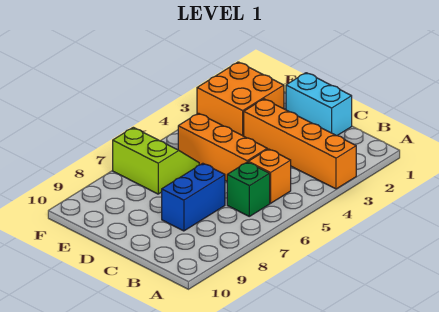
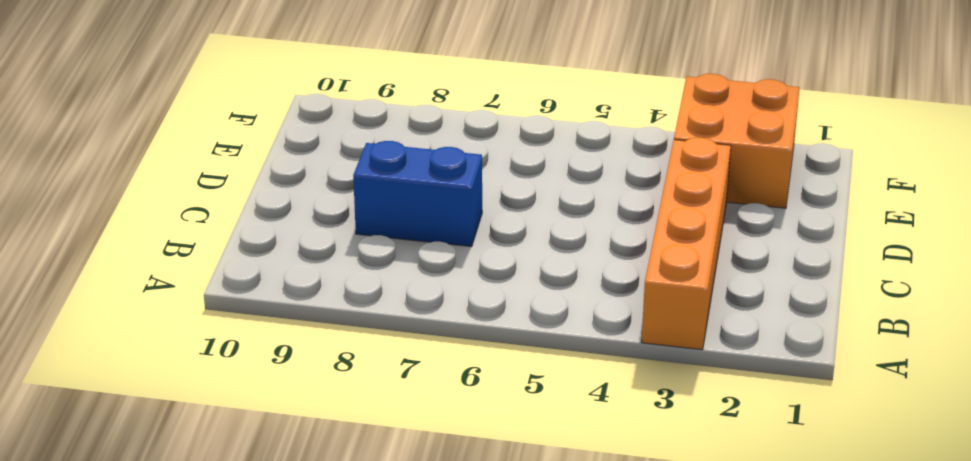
none -> orange 1x1 brick [248,149,291,203]
none -> green 1x1 brick [227,162,270,216]

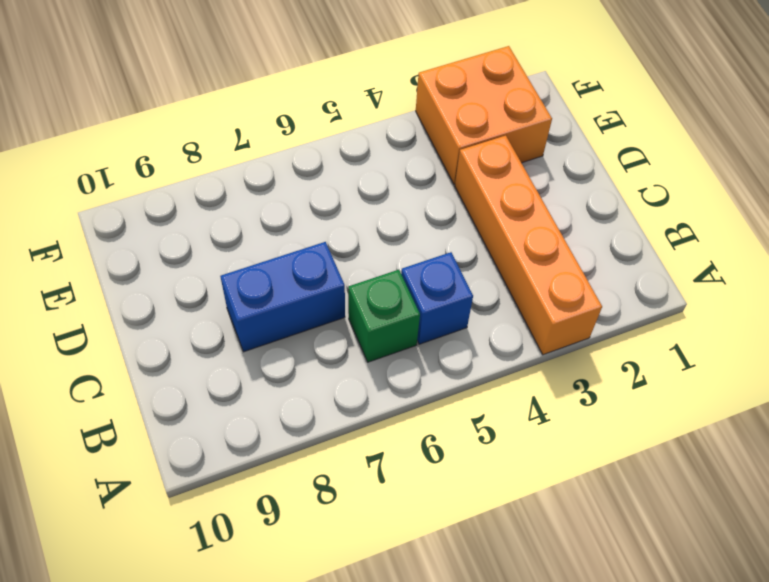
blue 1x1 brick [401,252,473,344] -> orange 1x1 brick [248,149,291,203]
none -> cyan 1x2 brick [286,73,352,136]
none -> orange 1x3 brick [178,113,267,181]

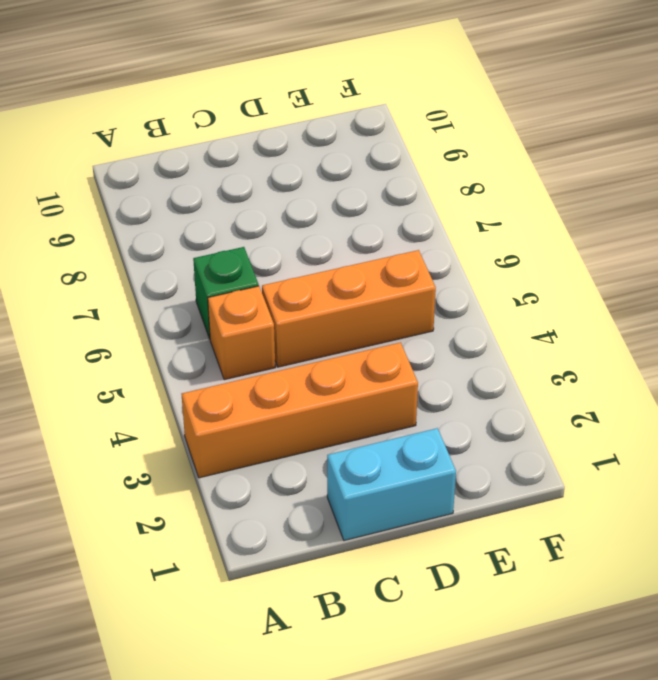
none -> blue 1x2 brick [162,163,225,231]
none -> orange 2x2 brick [197,62,284,136]

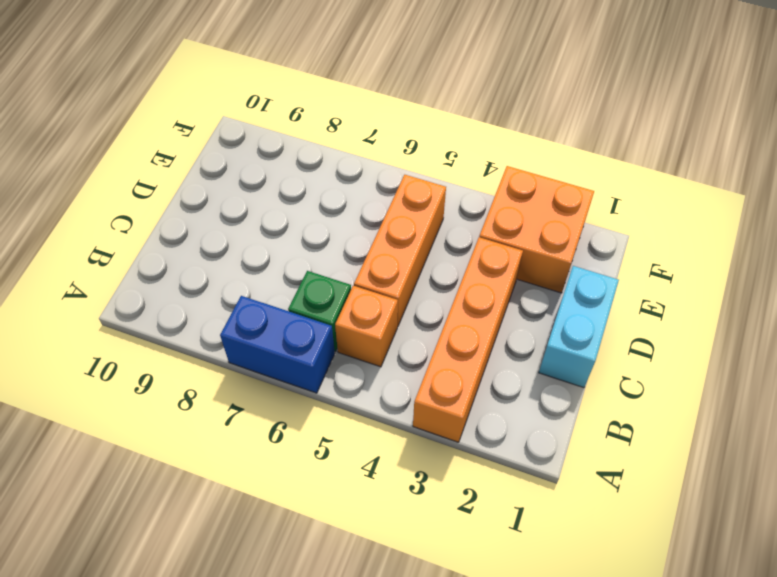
blue 1x2 brick [220,296,335,393] -> blue 1x2 brick moved to [162,163,225,231]
none -> lime 2x2 slope [113,127,199,194]

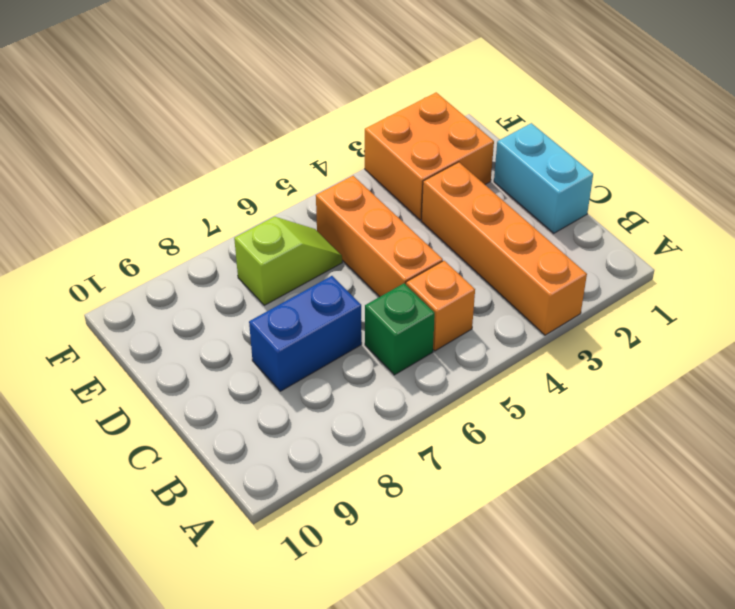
lime 1x2 slope [234,217,342,305] -> lime 2x2 slope [113,127,199,194]

